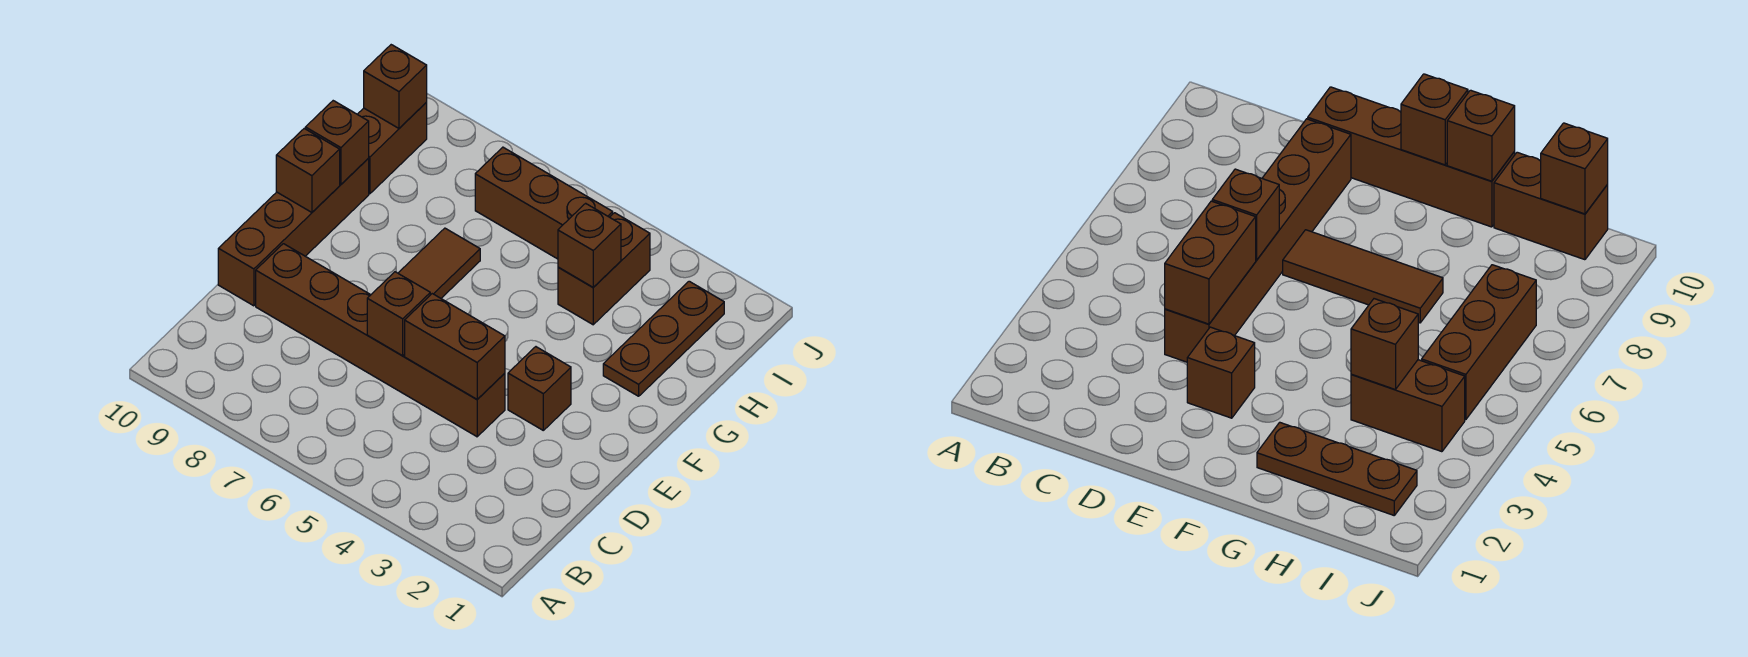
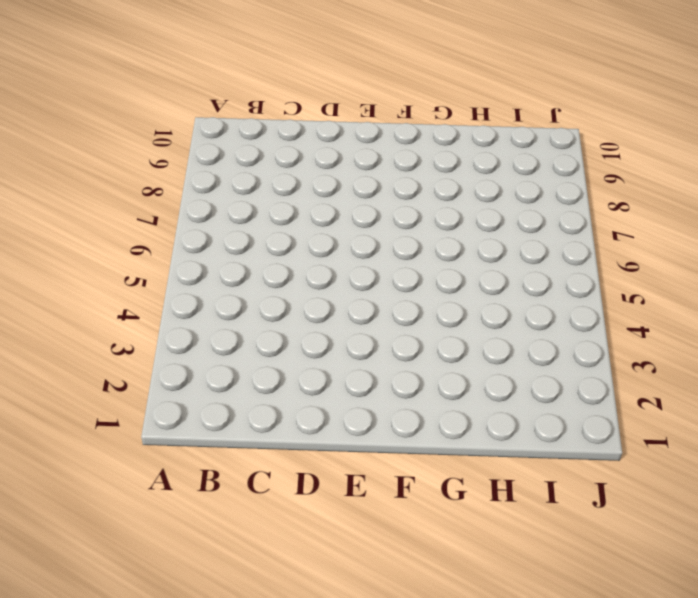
none -> brown 1x6 brick [256,244,505,437]
none -> brown 1x4 brick [218,159,369,306]
none -> brown 1x1 brick [508,347,571,430]

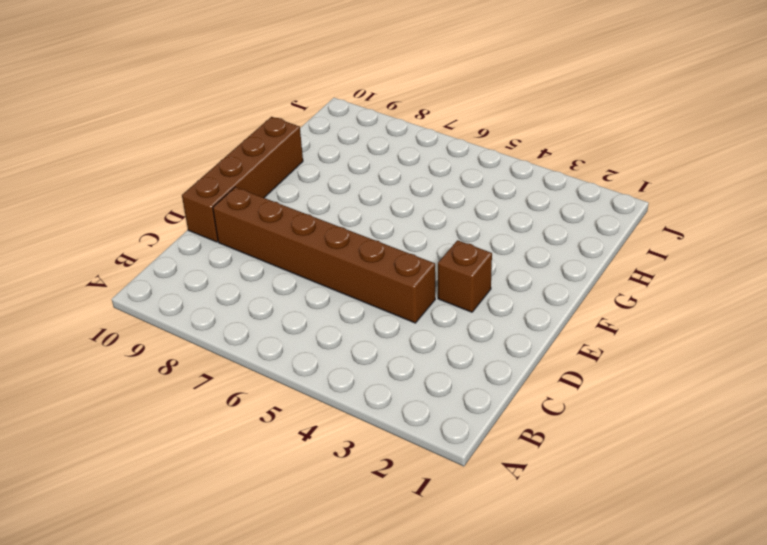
none -> brown 1x3 tile [398,228,480,298]
none -> brown 1x3 plate [603,281,724,396]
none -> brown 1x2 brick [558,213,650,325]

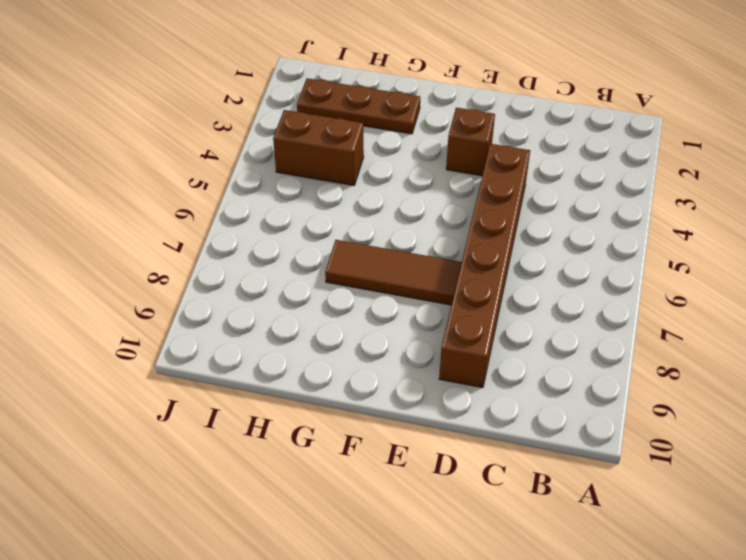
none -> brown 1x4 brick [218,159,369,306]
none -> brown 1x2 brick [357,103,427,194]
none -> brown 1x3 brick [475,147,613,259]

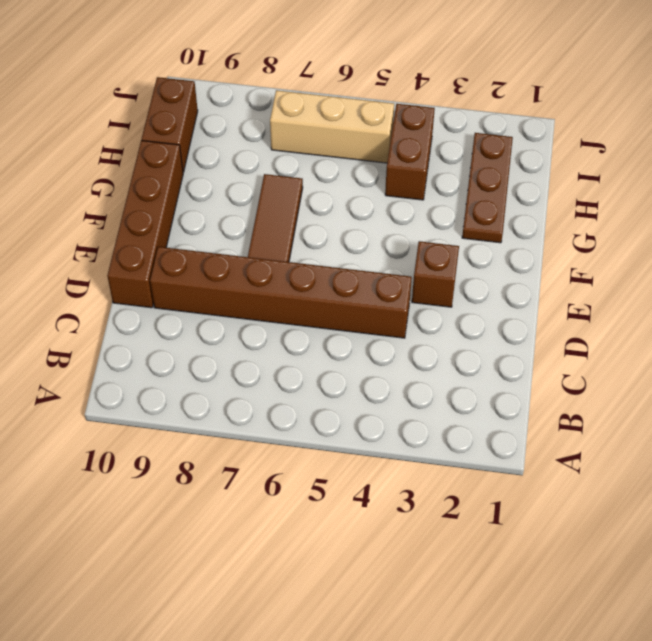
tan 1x3 brick [270,90,394,163] -> brown 1x3 brick [475,147,613,259]
none -> brown 1x2 brick [405,294,505,399]
none -> brown 1x1 brick [367,272,430,356]
none -> brown 1x1 brick [276,129,340,212]

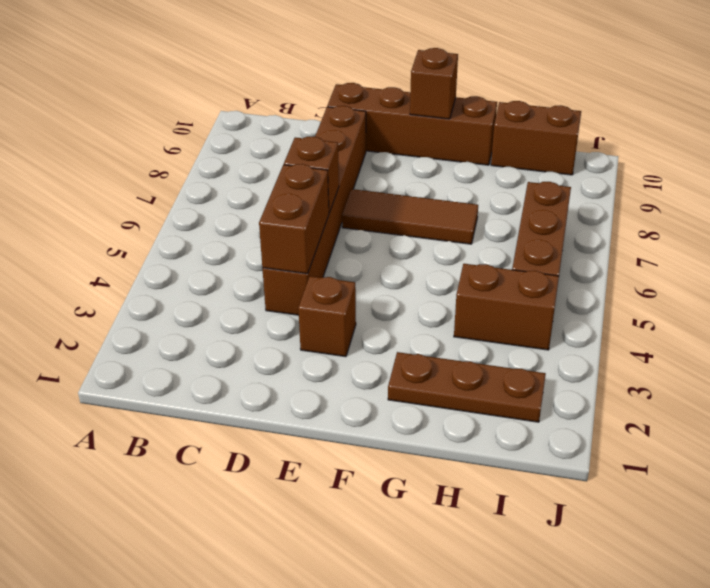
none -> brown 1x1 brick [305,101,369,184]
none -> brown 1x1 brick [558,203,621,287]
none -> brown 1x1 brick [364,45,427,128]

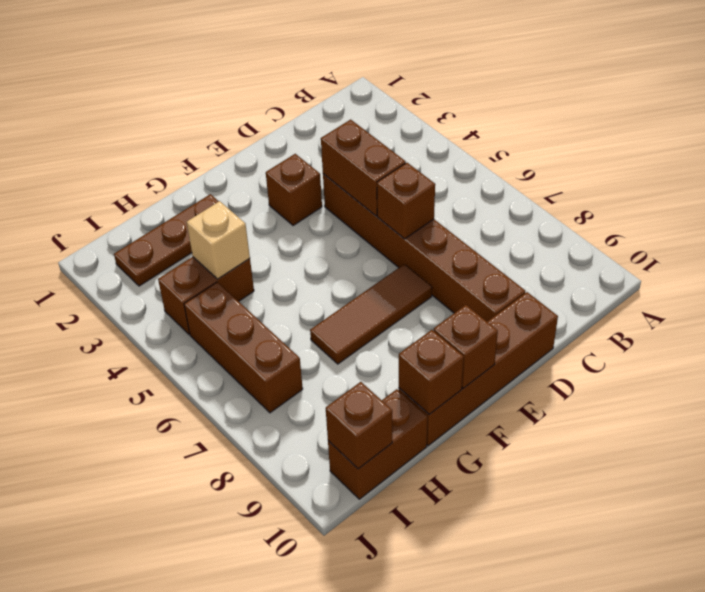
tan 1x1 brick [187,201,250,279] -> brown 1x1 brick [558,203,621,287]

